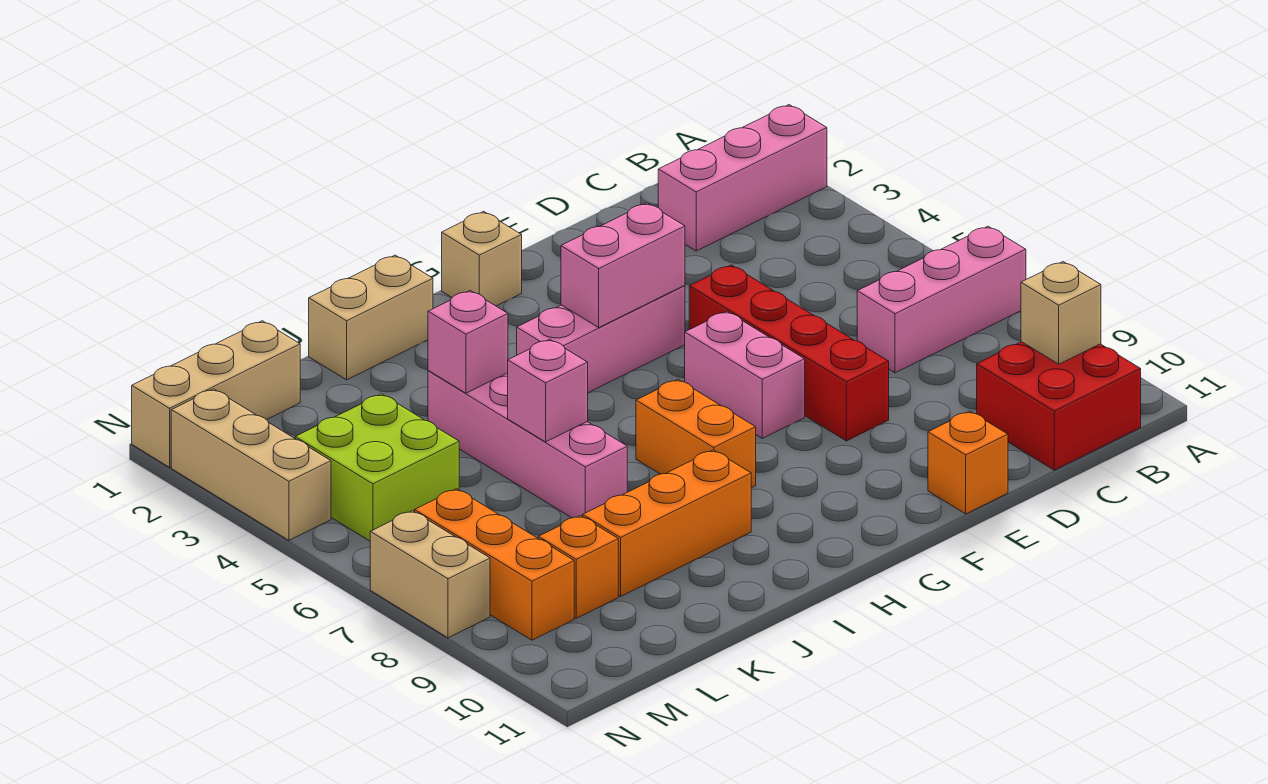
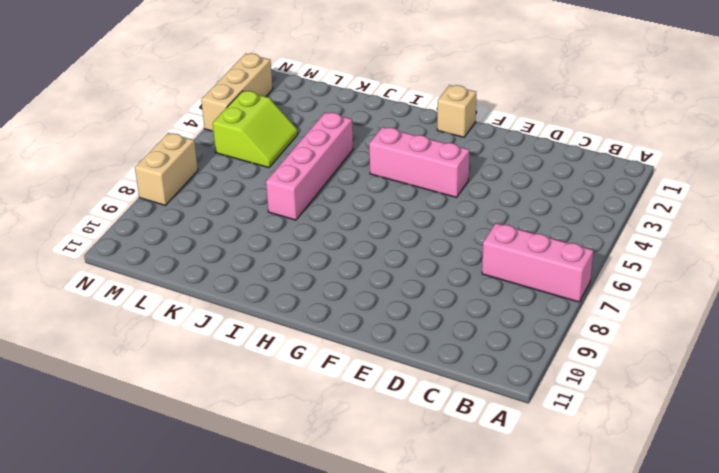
lime 2x2 slope [213,91,298,168] -> lime 2x2 brick [295,394,459,541]
none -> pink 1x3 brick [658,105,827,251]
none -> red 2x2 brick [977,342,1141,470]
none -> red 1x4 brick [689,265,889,441]

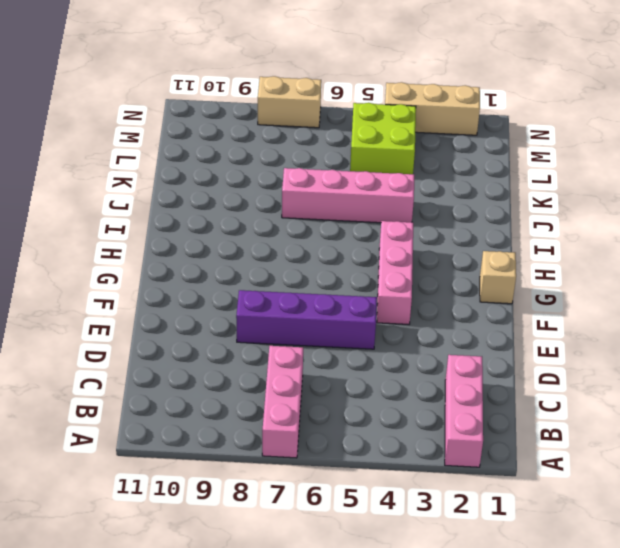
purple 1x4 brick [236,290,377,349] -> red 1x4 brick [689,265,889,441]
none -> red 2x2 brick [977,342,1141,470]
none -> orange 1x1 brick [928,411,1008,514]
none -> pink 1x2 brick [685,311,805,438]

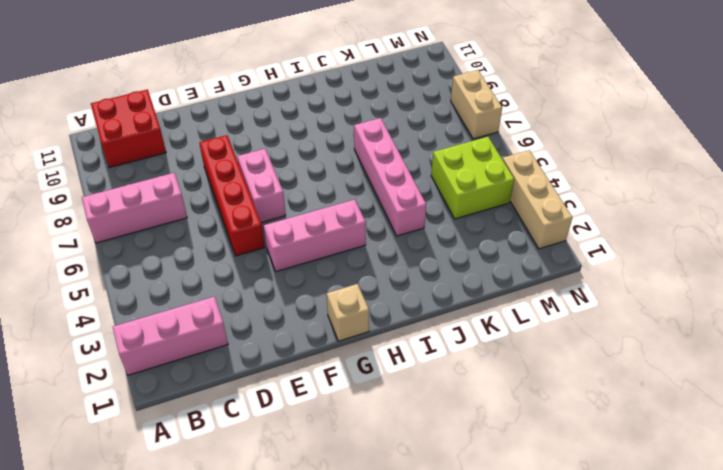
none -> orange 1x1 brick [928,411,1008,514]
none -> orange 1x2 brick [636,380,756,488]
none -> tan 1x2 brick [309,255,433,380]

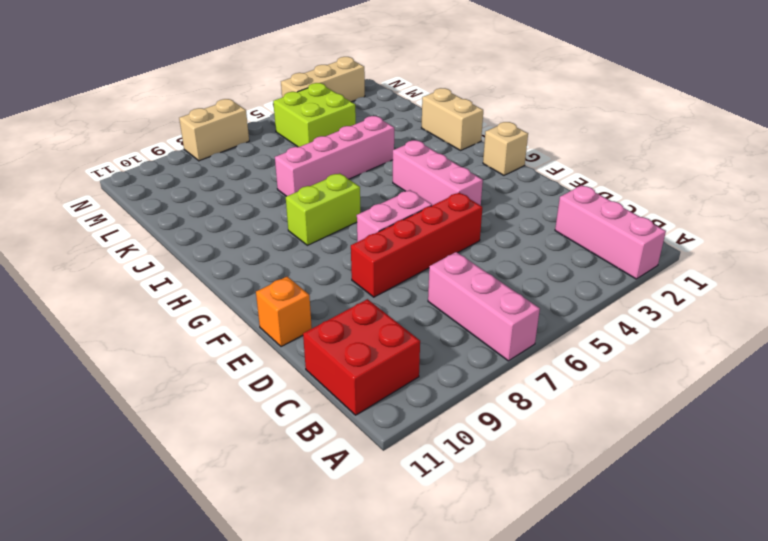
lime 1x2 brick [286,173,360,245] -> orange 1x2 brick [636,380,756,488]
none -> orange 1x3 brick [583,450,751,596]
none -> tan 1x3 brick [132,321,300,467]
none -> orange 1x1 brick [538,516,618,618]

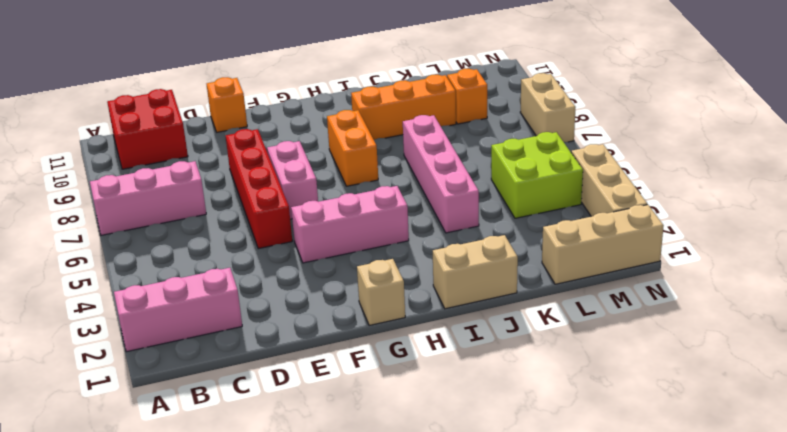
none -> orange 1x3 brick [415,489,574,640]
none -> tan 1x1 brick [1021,262,1101,364]
none -> pink 1x2 brick [561,203,685,327]

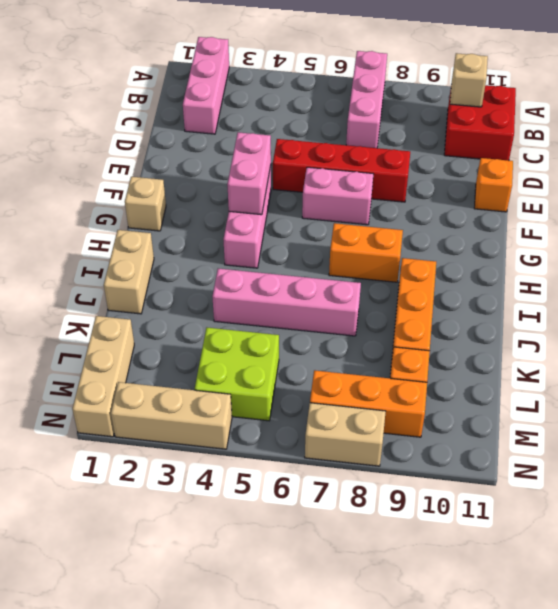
none -> pink 1x1 brick [428,291,508,393]
none -> pink 1x1 brick [508,339,588,442]

